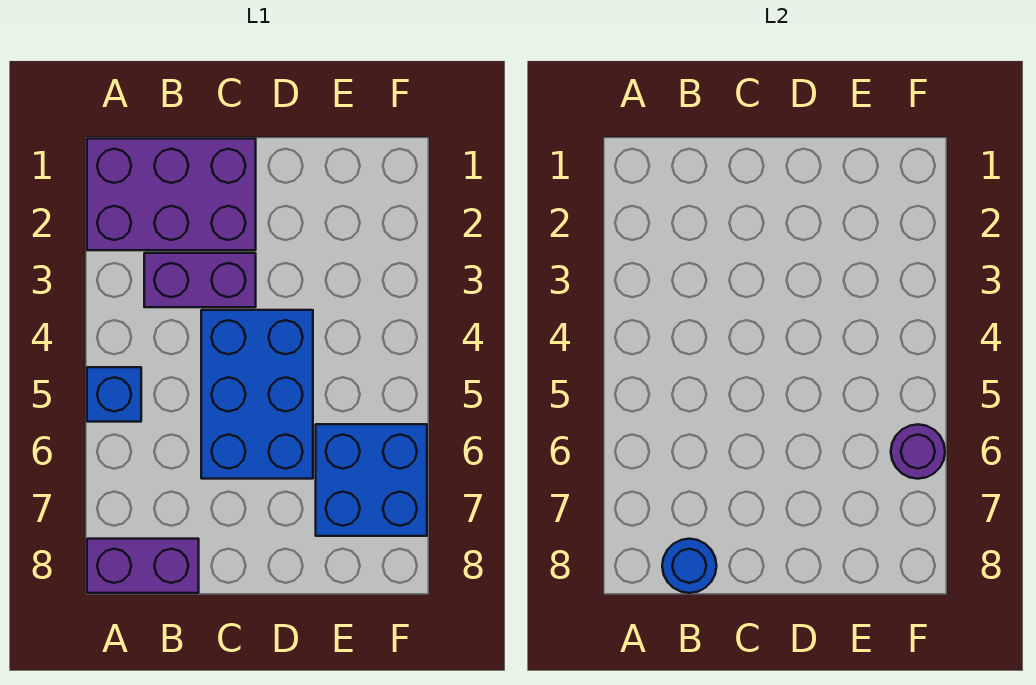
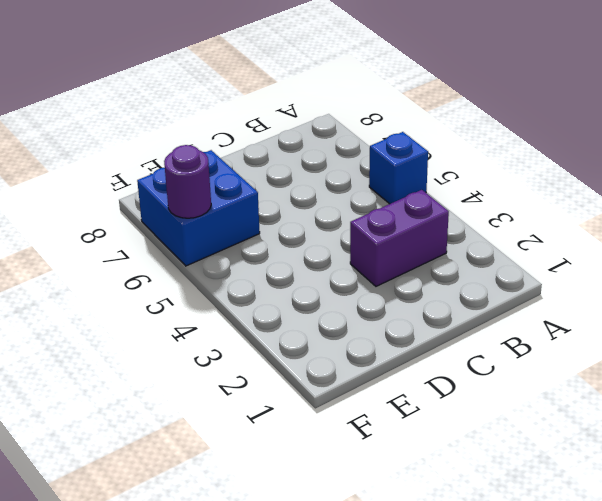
none -> purple 2x3 brick [87,139,256,250]
none -> purple 1x2 brick [87,539,199,593]

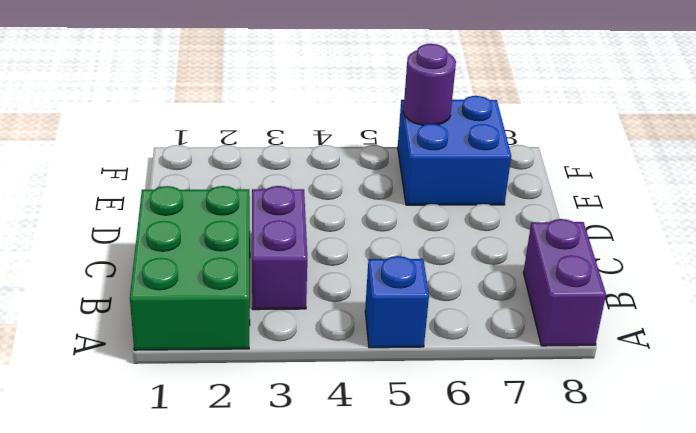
green 2x3 brick [130,186,250,350] -> purple 2x3 brick [87,139,256,250]
none -> blue 2x3 brick [201,310,313,479]
none -> blue 1x1 round brick [662,539,717,593]

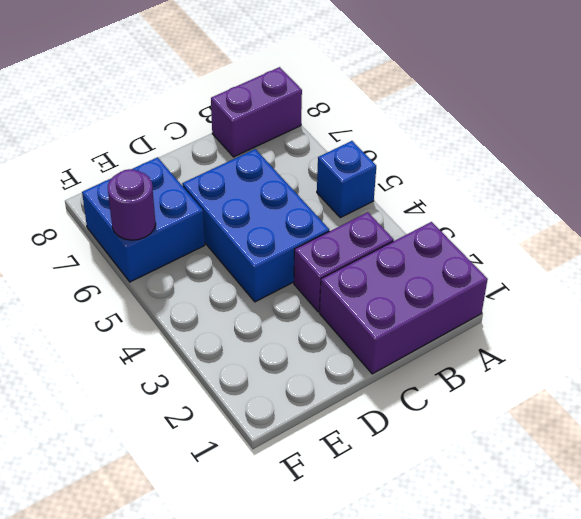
none -> blue 1x1 round brick [662,539,717,593]

